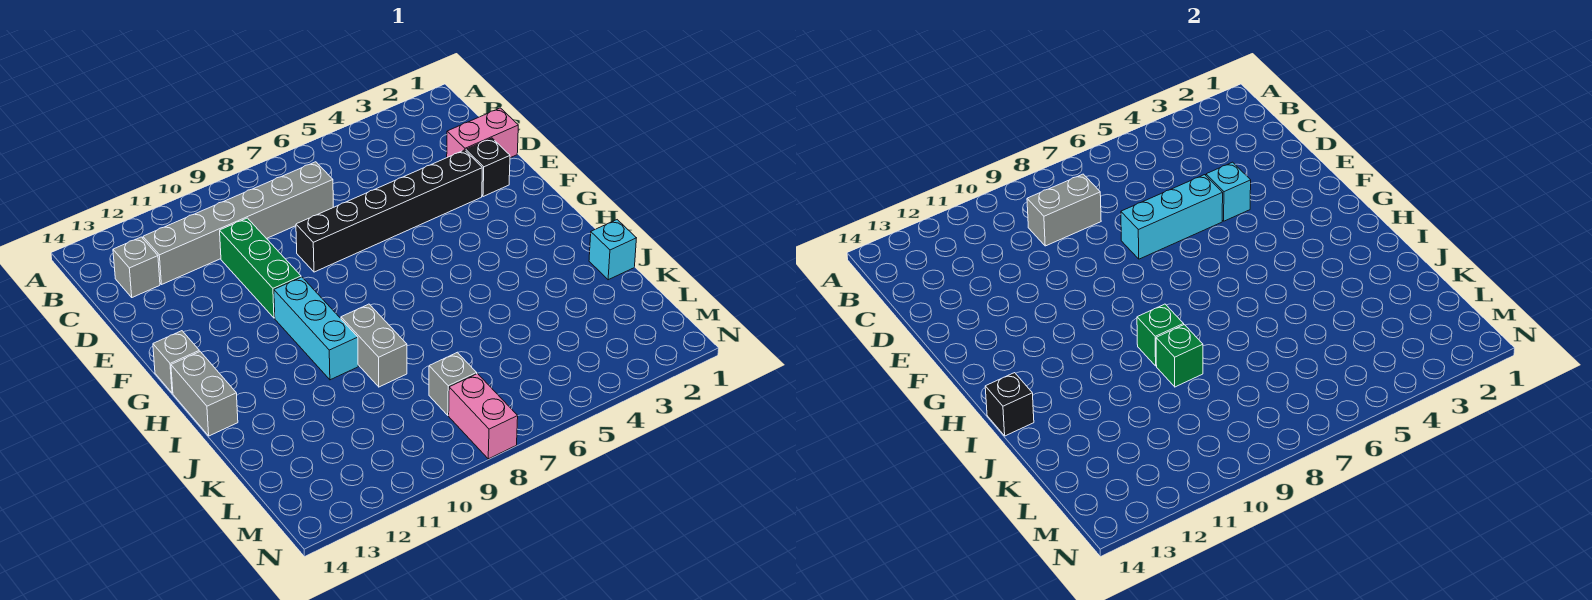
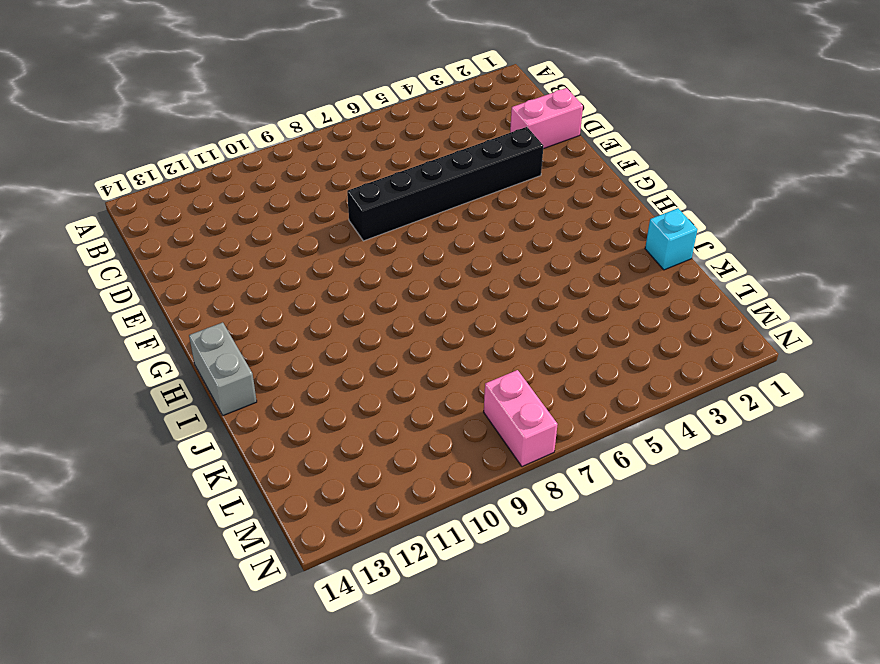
none -> grey 1x6 brick [143,162,333,285]
none -> grey 1x1 brick [113,237,160,297]
none -> green 1x3 brick [220,218,301,318]

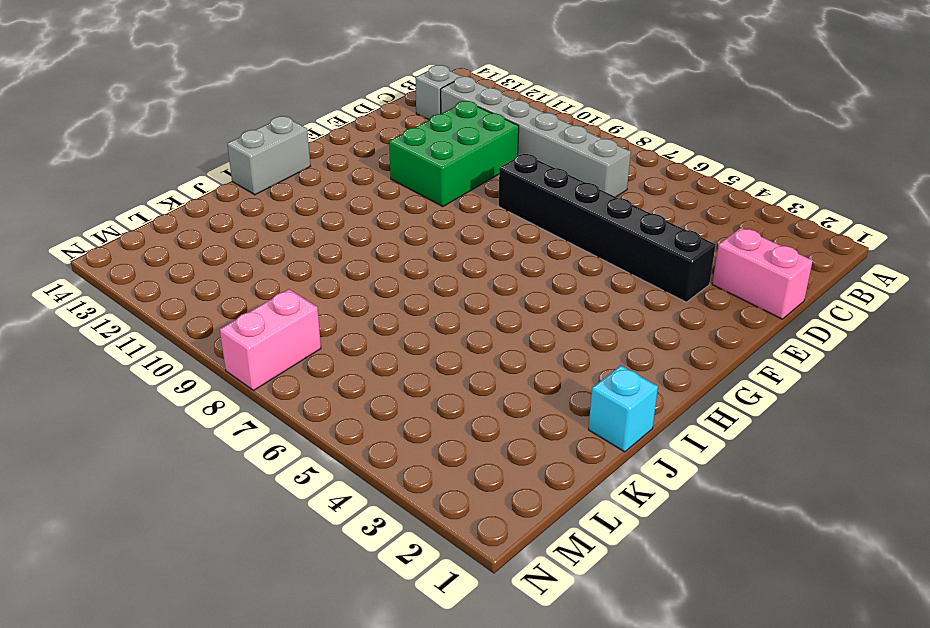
green 2x3 brick [389,101,519,207] -> green 1x3 brick [220,218,301,318]
none -> black 1x1 brick [466,138,510,197]
none -> cyan 1x3 brick [274,277,358,380]
none -> grey 1x1 brick [153,331,199,393]

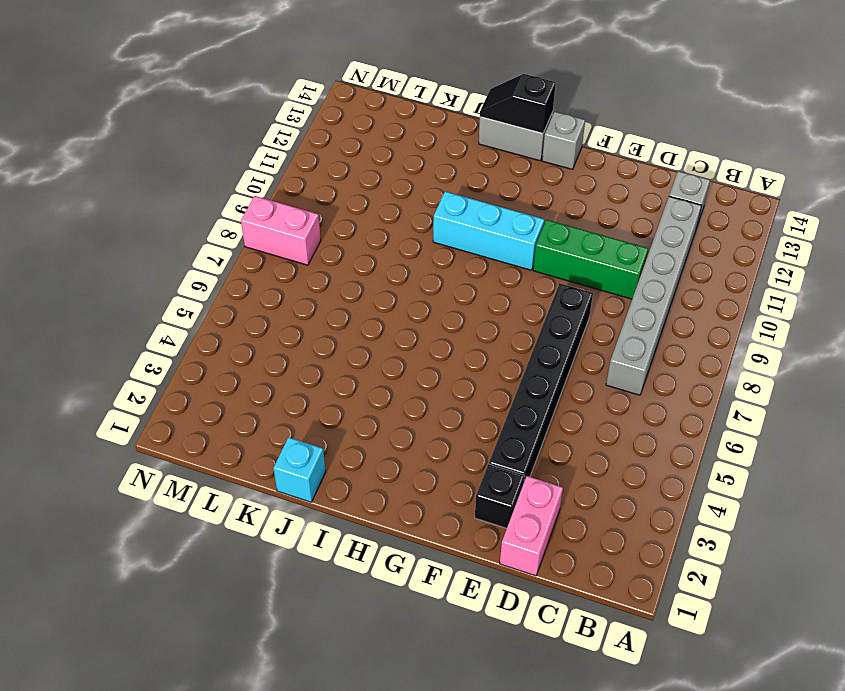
black 1x2 slope [480,74,556,133] -> black 1x1 brick [985,373,1034,436]
none -> grey 1x2 brick [341,304,407,387]
none -> grey 1x1 brick [429,352,477,415]
none -> grey 1x2 brick [1027,174,1101,246]

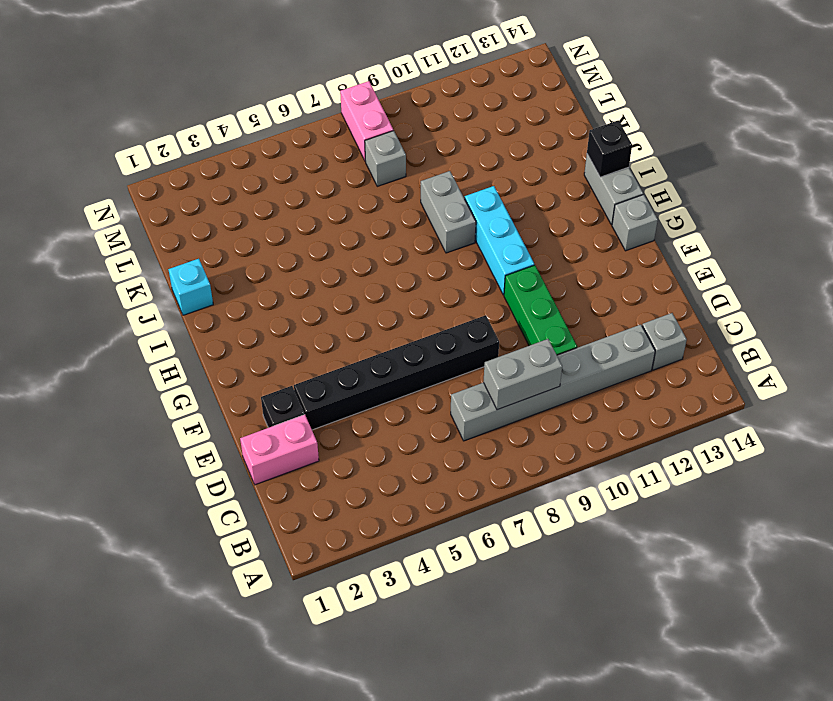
none -> cyan 1x1 brick [1206,162,1251,221]
none -> cyan 1x3 brick [1121,175,1223,259]
none -> green 1x1 brick [1137,304,1184,366]

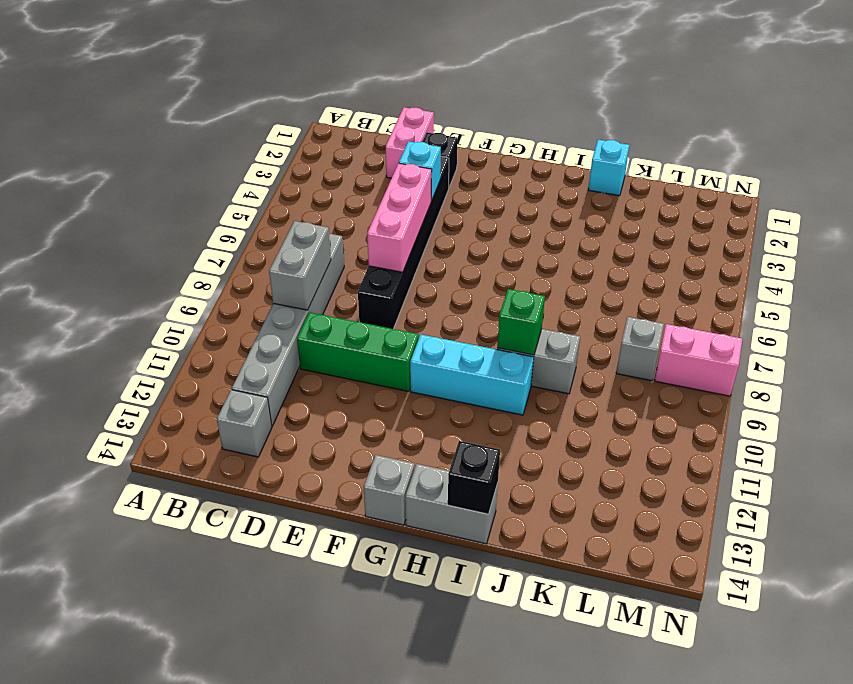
pink 1x3 brick [367,163,432,272] -> cyan 1x3 brick [1121,175,1223,259]
none -> green 1x1 brick [1156,325,1203,387]

